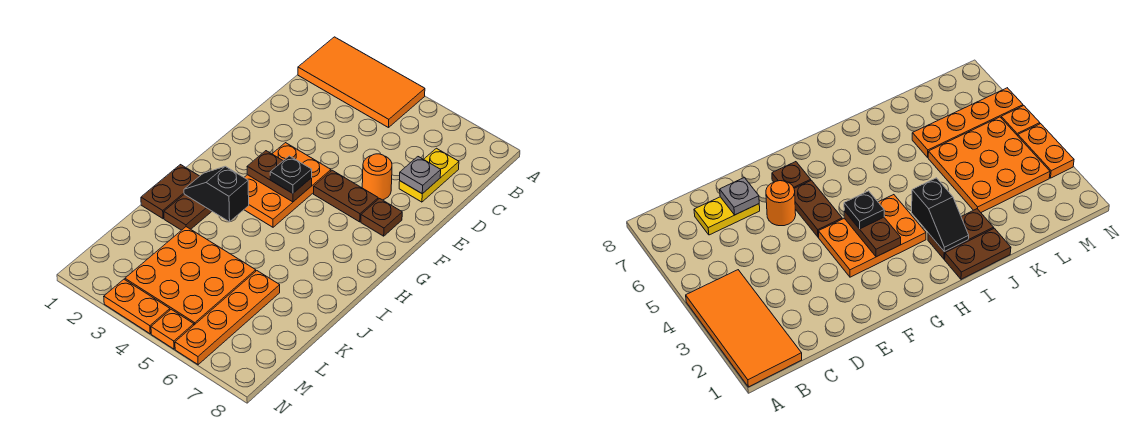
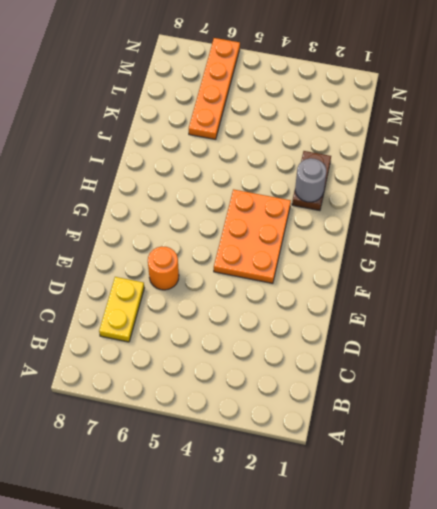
grey 1x1 round brick [295,158,326,202] -> black 1x2 slope [184,166,249,222]
none -> orange 2x4 tile [298,37,425,128]
none -> brown 1x2 plate [314,170,378,222]
none -> brown 1x1 plate [361,199,402,236]

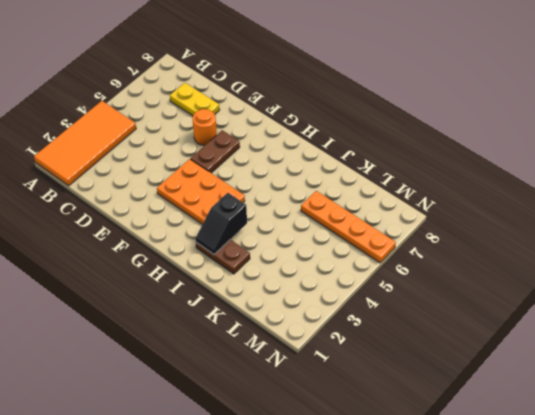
none -> brown 1x1 plate [361,199,402,236]
none -> brown 1x2 plate [141,165,199,219]
none -> orange 3x3 plate [125,227,256,325]

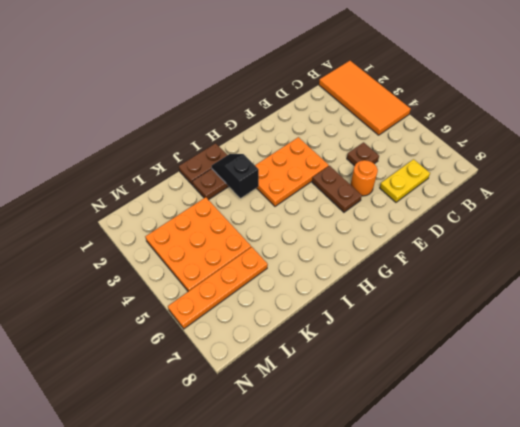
brown 1x1 plate [347,142,379,166] -> brown 1x1 plate moved to [361,199,402,236]
none -> orange 1x2 plate [104,279,170,334]
none -> orange 1x1 plate [151,309,194,349]
none -> grey 1x1 plate [400,157,441,194]

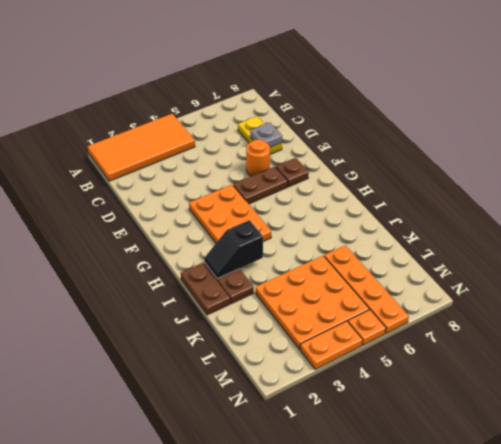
none -> brown 1x2 plate [247,151,312,202]
none -> black 1x1 plate [270,156,312,193]

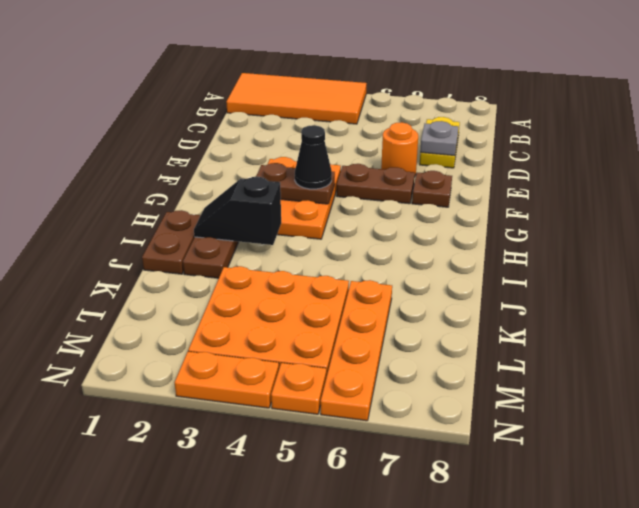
black 1x1 cone [295,125,332,189] -> black 1x1 plate [270,156,312,193]

